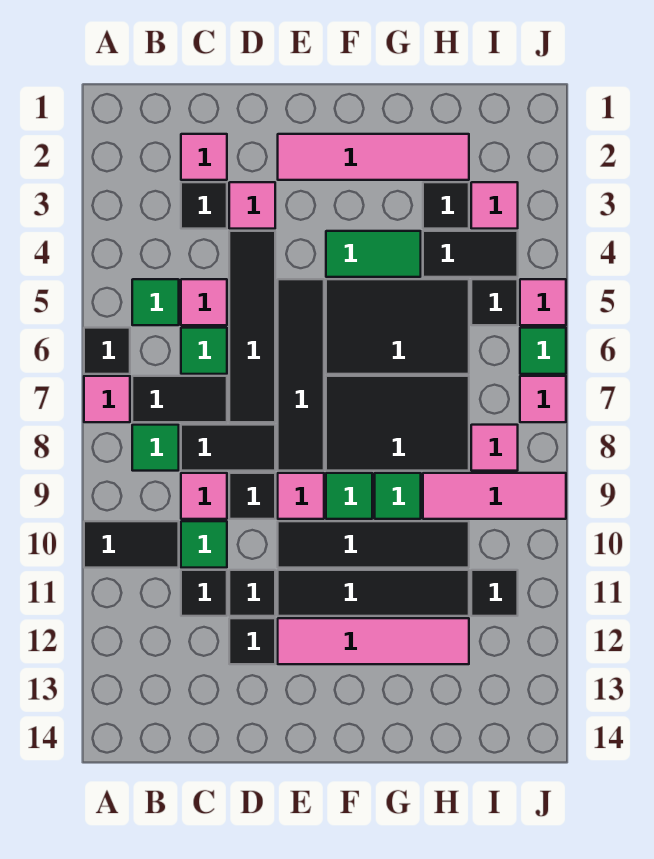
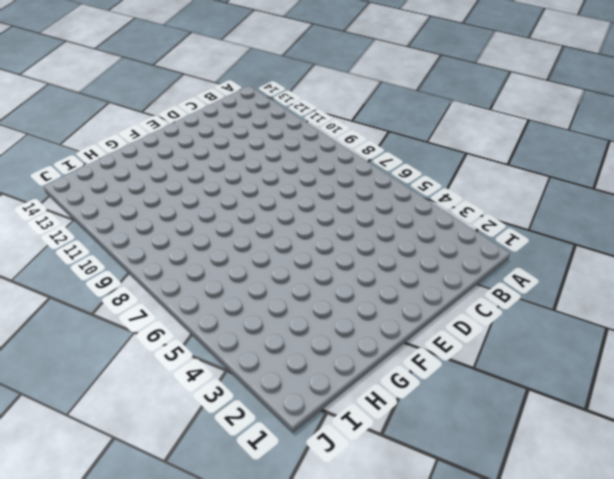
none -> black 1x1 tile [84,328,130,374]
none -> pink 1x1 tile [84,376,130,422]
none -> black 1x2 tile [84,521,179,568]
none -> green 1x1 tile [132,279,179,325]

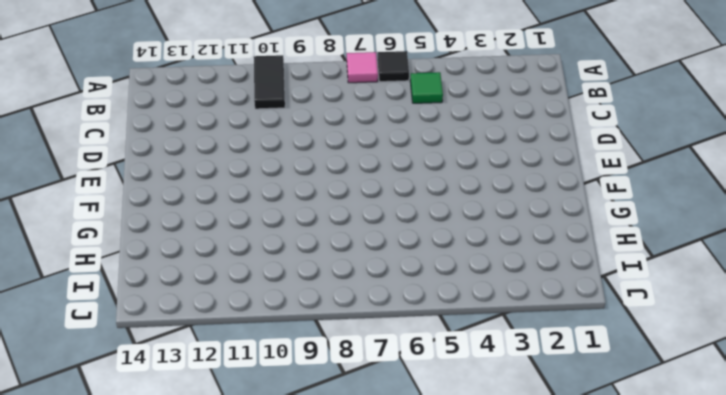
none -> black 1x2 tile [132,376,227,422]
none -> green 1x1 tile [132,425,179,471]
none -> pink 1x1 tile [181,134,227,180]
none -> black 1x1 tile [181,182,227,229]

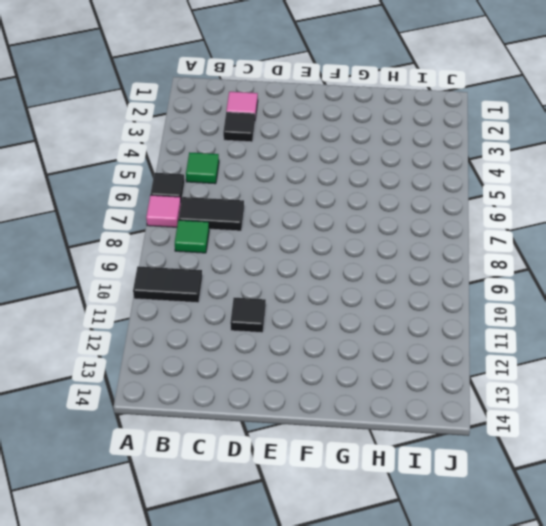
none -> pink 1x1 tile [181,279,227,325]
none -> green 1x1 tile [181,328,227,374]
none -> black 1x2 tile [181,425,275,471]
none -> pink 1x1 tile [181,473,227,519]

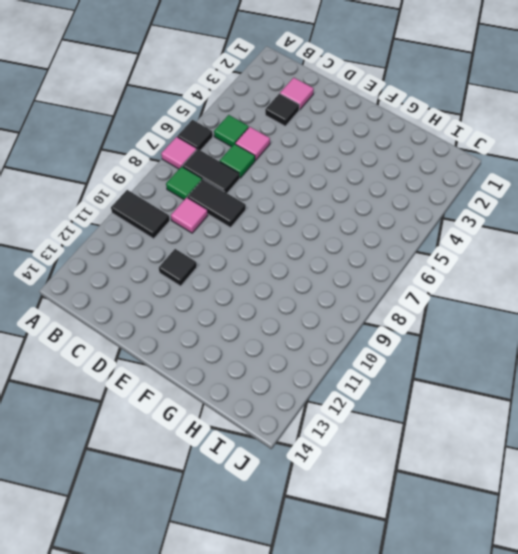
none -> green 1x1 tile [181,521,227,568]
none -> black 1x1 tile [181,570,227,616]
none -> pink 1x1 tile [229,182,275,229]
none -> black 1x4 tile [229,231,275,422]

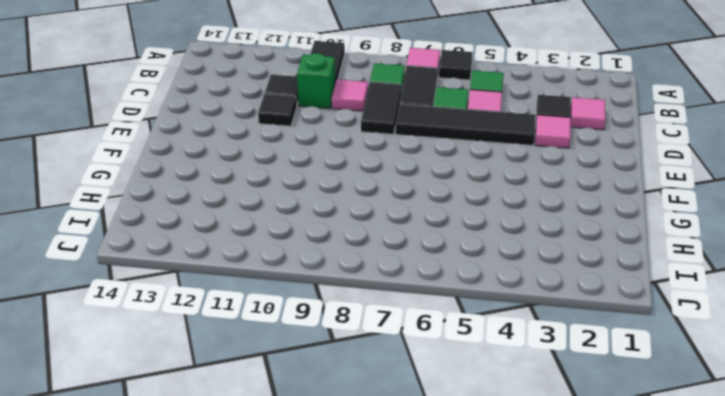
green 1x1 brick [297,53,335,109] -> green 1x1 tile [181,521,227,568]
none -> black 1x1 tile [229,473,275,519]
none -> black 1x1 tile [229,618,275,664]
none -> pink 1x4 tile [278,134,469,180]
none -> black 1x4 tile [278,279,324,471]

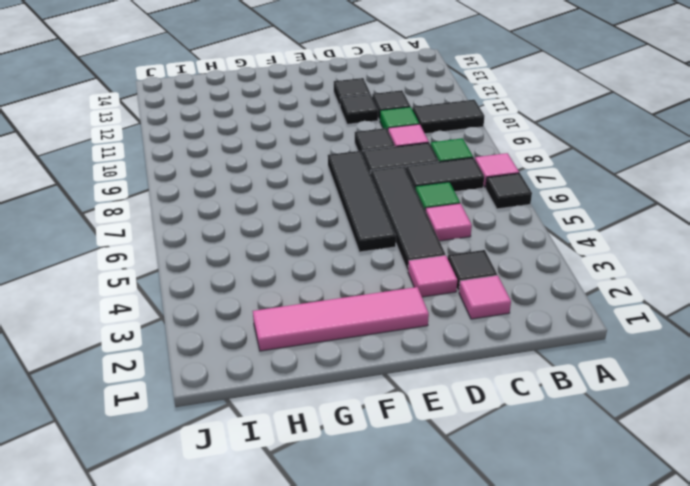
none -> green 1x1 tile [132,279,179,325]
none -> pink 1x1 tile [278,473,324,519]
none -> black 1x4 tile [278,521,469,568]
none -> black 1x4 tile [278,570,469,616]

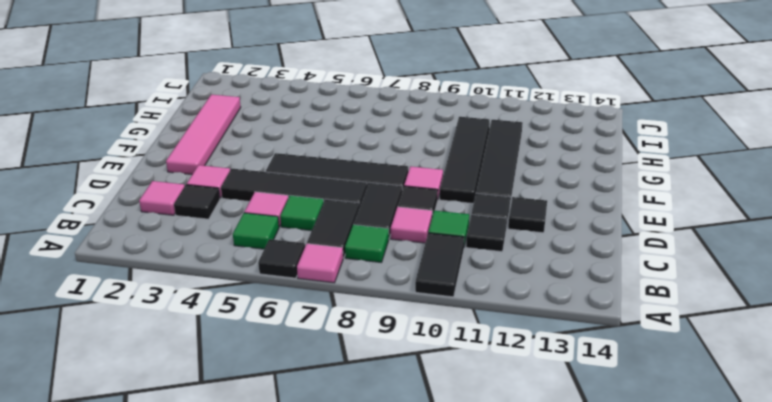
none -> pink 1x4 tile [278,618,469,664]
none -> green 1x2 tile [326,231,421,277]
none -> black 2x3 tile [326,279,469,374]
none -> black 2x3 tile [326,376,469,471]

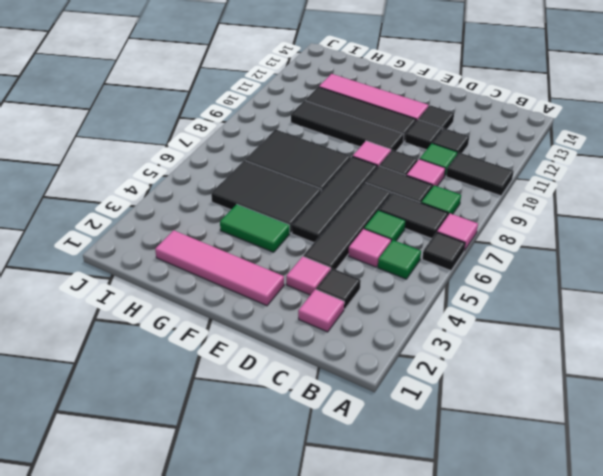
none -> green 1x1 tile [326,473,372,519]
none -> green 1x1 tile [375,473,421,519]
none -> black 1x1 tile [423,182,469,229]
none -> black 1x2 tile [423,231,518,277]

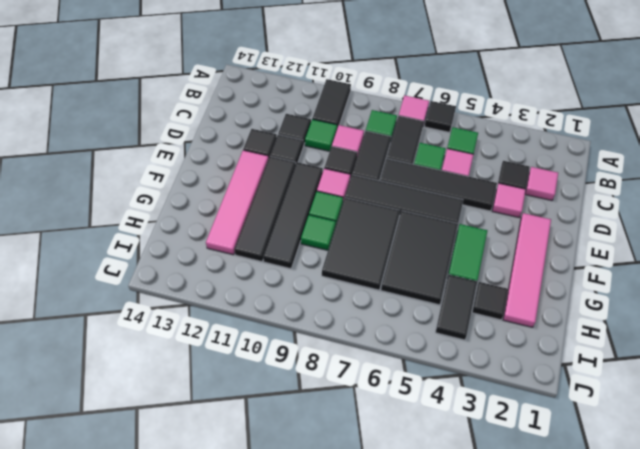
none -> pink 1x3 tile [423,473,566,519]
none -> pink 1x1 tile [471,182,518,229]
none -> black 1x1 tile [471,279,518,325]
none -> pink 1x1 tile [471,425,518,471]

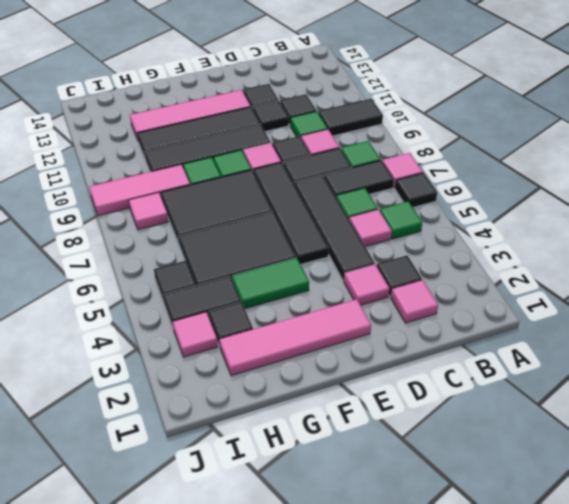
none -> black 1x1 tile [471,570,518,616]
none -> pink 1x1 tile [520,279,566,325]
none -> green 1x1 tile [520,328,566,374]
none -> pink 1x1 tile [520,376,566,422]

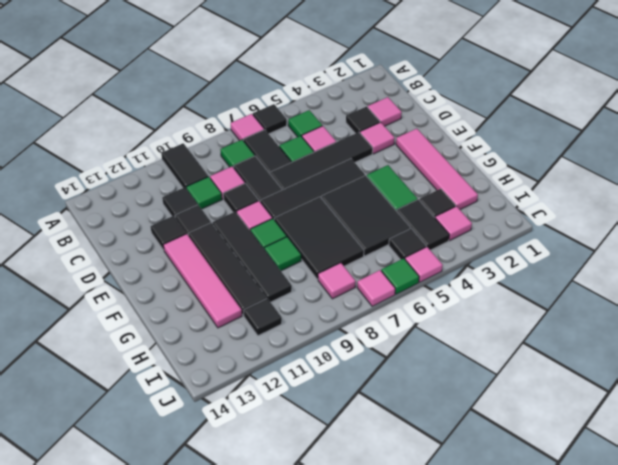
none -> pink 1x3 tile [423,473,566,519]

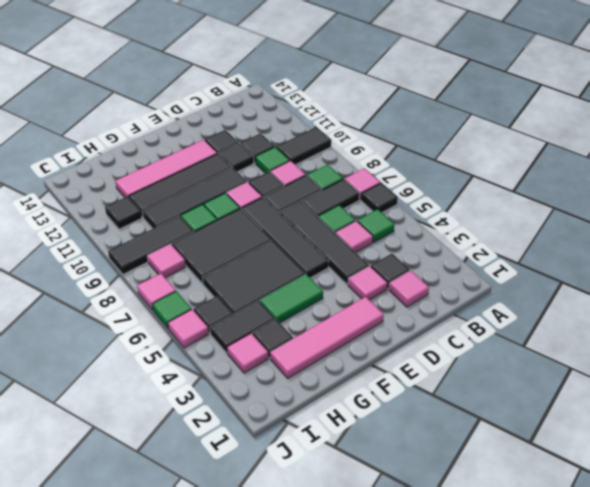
black 1x3 tile [108,216,194,274] -> pink 1x3 tile [423,473,566,519]

